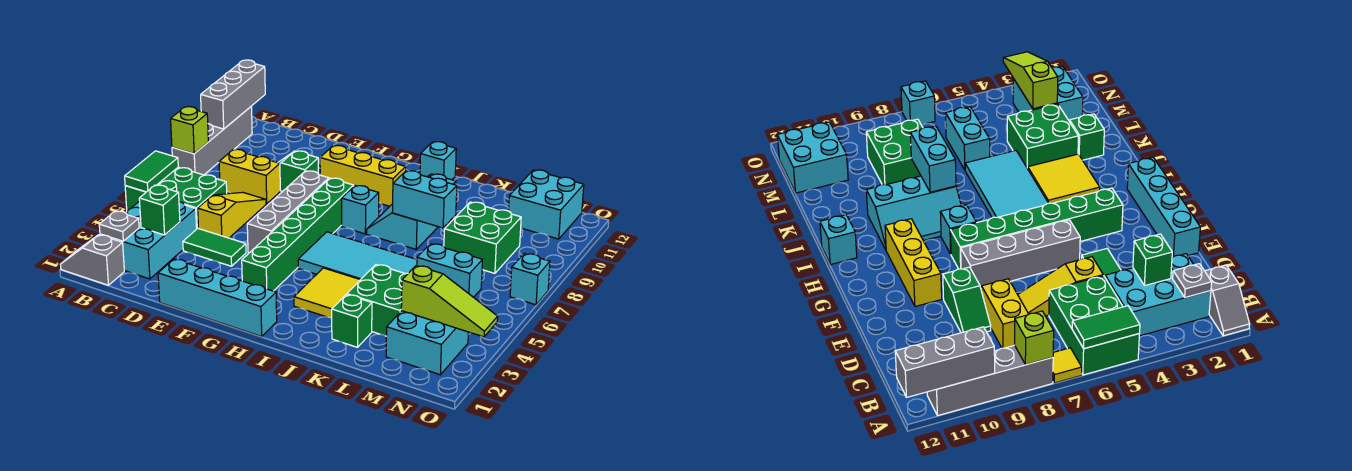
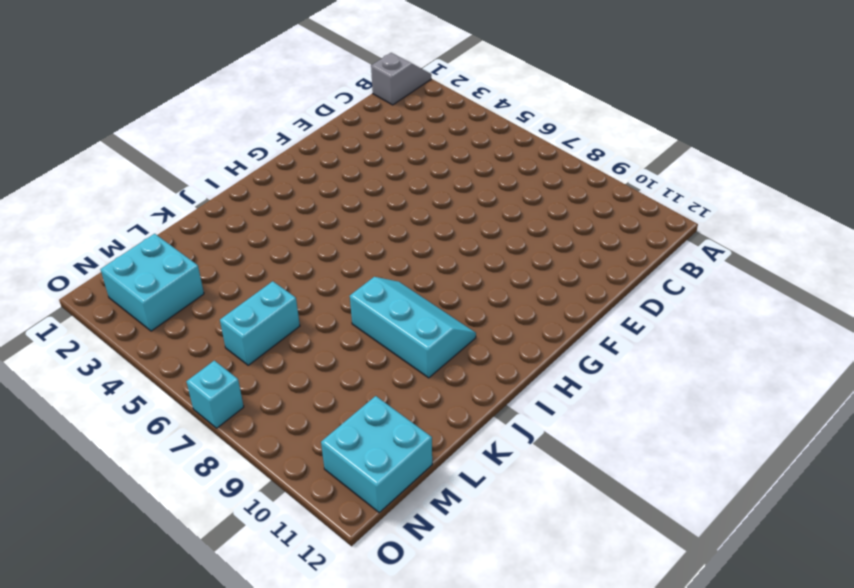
none -> green 2x3 brick [125,167,227,228]
none -> yellow 1x1 tile [1053,348,1082,383]
none -> grey 1x4 brick [172,107,252,175]
none -> cyan 2x3 brick [100,201,197,279]

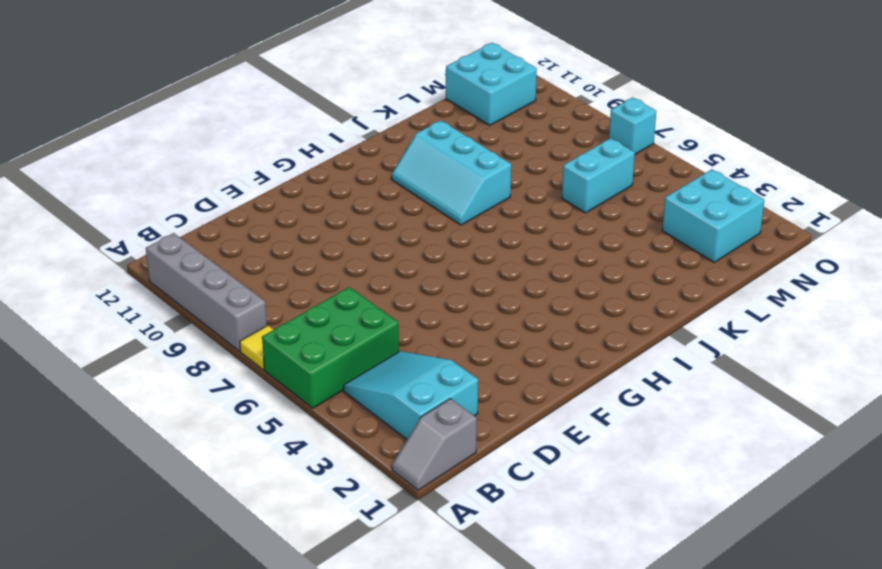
cyan 2x3 slope [343,351,478,439] -> cyan 2x3 brick [100,201,197,279]
none -> yellow 1x2 brick [219,149,280,204]
none -> green 1x2 tile [183,228,246,266]
none -> yellow 1x3 slope [198,192,266,238]
none -> green 1x2 slope [278,151,318,191]

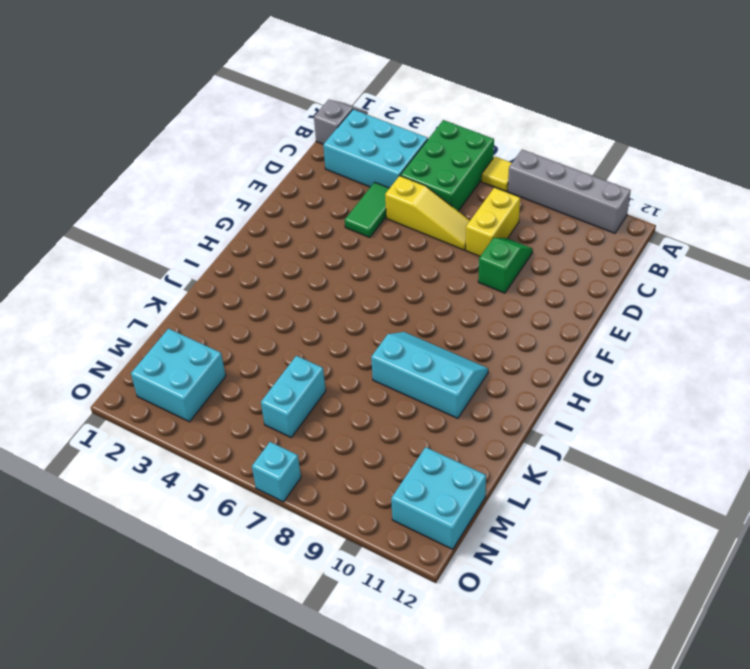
none -> cyan 1x4 brick [158,259,277,336]
none -> grey 1x4 brick [247,171,329,253]
none -> yellow 1x3 brick [320,146,406,206]
none -> green 1x6 brick [242,178,354,291]

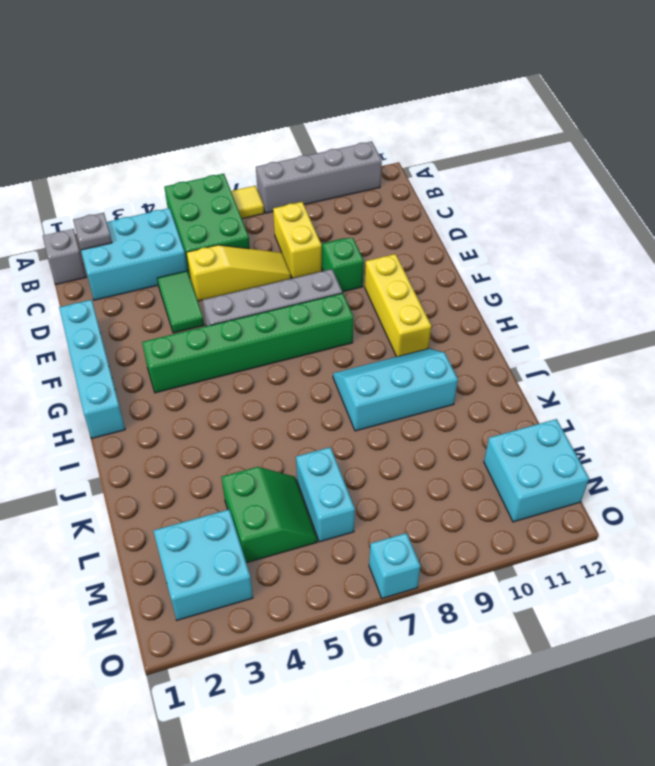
green 2x2 slope [222,467,317,563] -> green 2x2 brick [347,265,408,336]
none -> cyan 2x4 tile [298,232,417,280]
none -> cyan 1x1 brick [342,186,379,234]
none -> yellow 2x2 tile [294,268,360,318]
none -> cyan 1x1 brick [420,142,456,180]

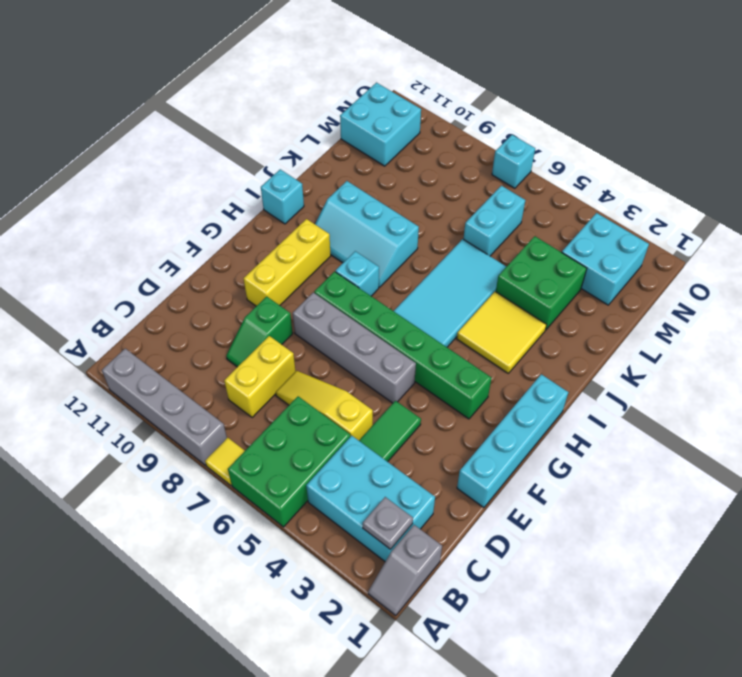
none -> green 1x1 brick [332,294,372,347]
none -> green 2x2 brick [444,202,521,273]
none -> green 1x2 tile [125,151,178,192]
none -> lime 1x1 brick [171,107,208,154]

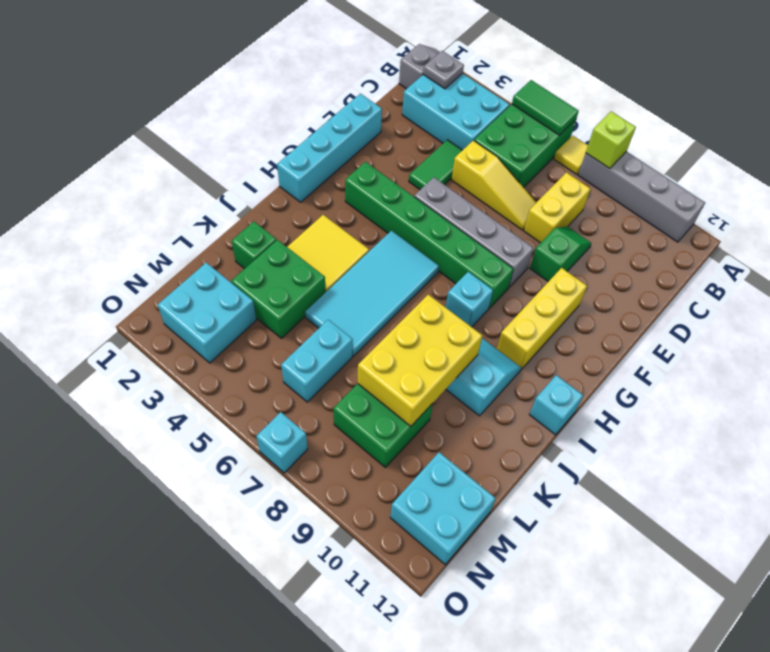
yellow 2x3 brick [358,295,483,426] -> cyan 1x2 brick [392,171,457,228]
none -> grey 1x3 brick [201,60,265,129]
none -> green 1x1 brick [139,185,180,235]
none -> lime 1x3 slope [401,266,498,337]

